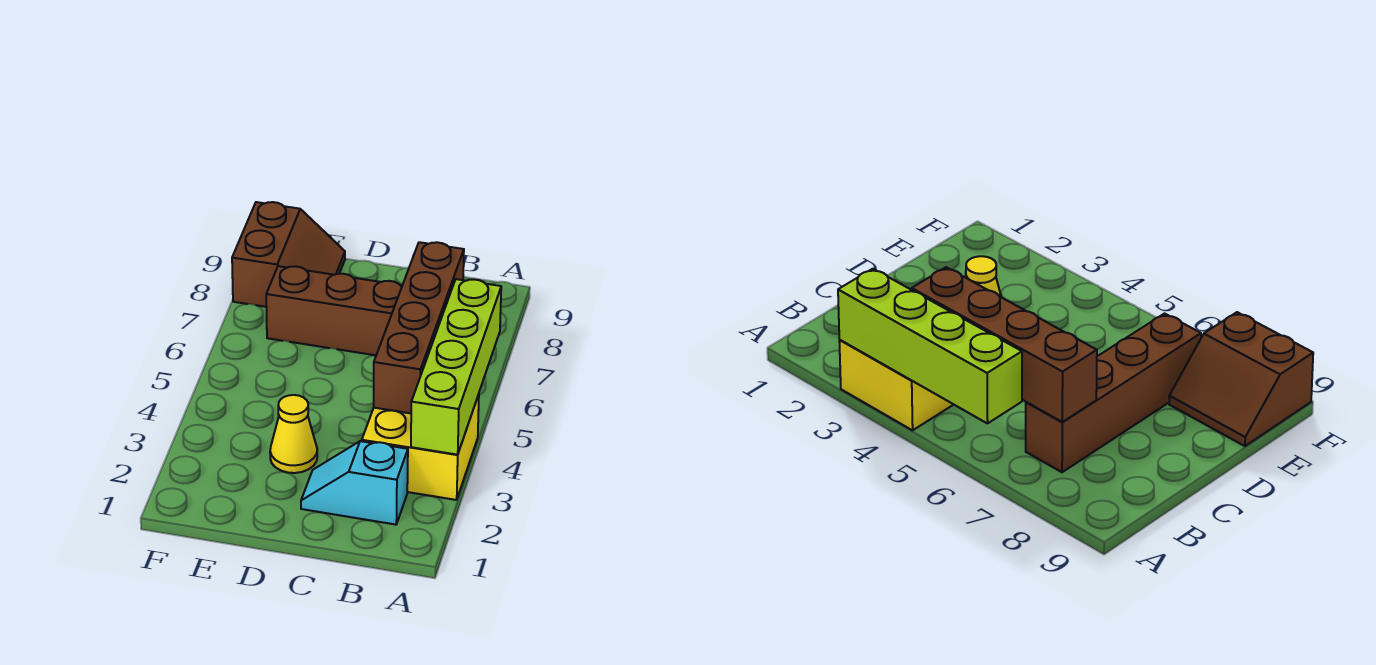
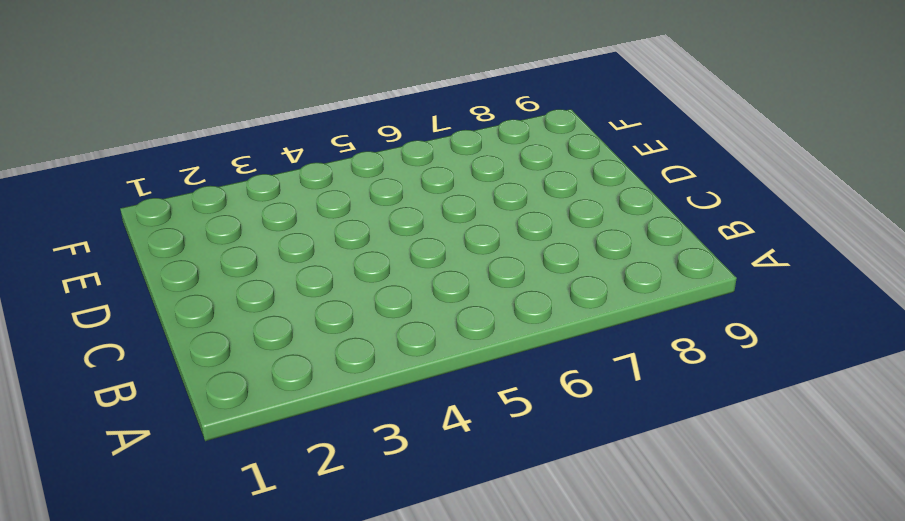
none -> yellow 2x2 brick [362,394,479,500]
none -> cyan 1x2 slope [301,441,408,525]

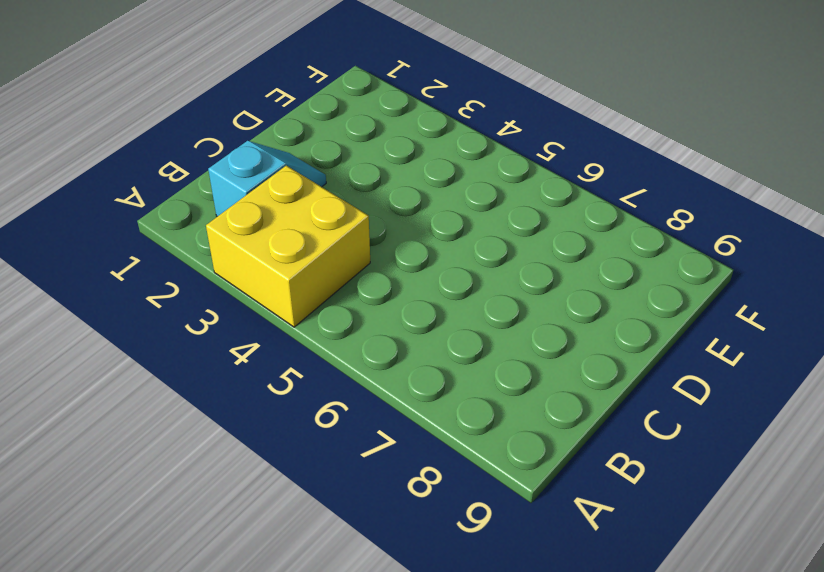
none -> brown 1x4 brick [266,266,402,355]
none -> yellow 1x1 cone [270,395,317,473]

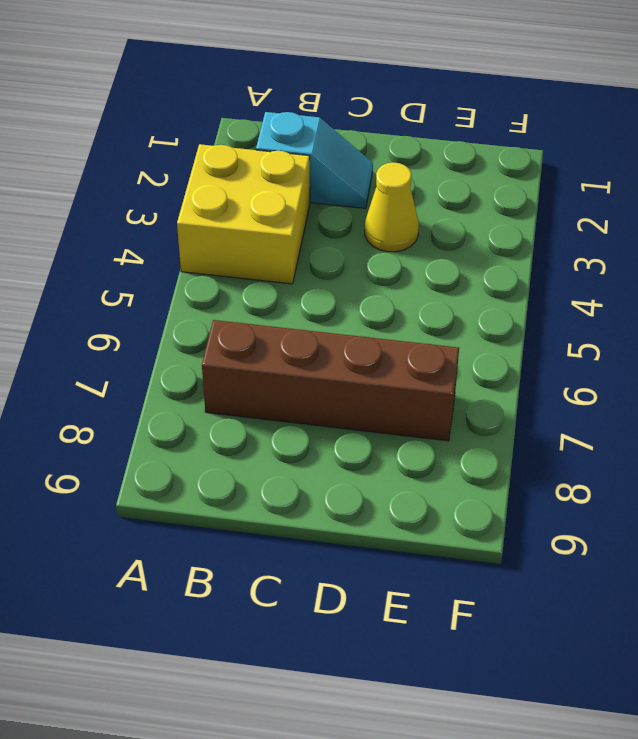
none -> brown 2x2 slope [232,202,345,307]
none -> lime 1x4 brick [411,279,501,455]

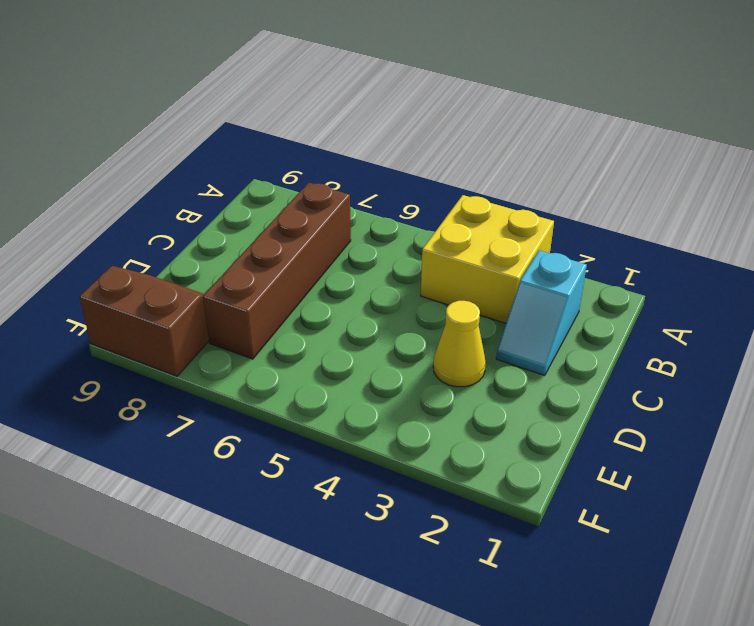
none -> lime 1x4 brick [411,279,501,455]
none -> brown 1x4 brick [374,242,464,413]

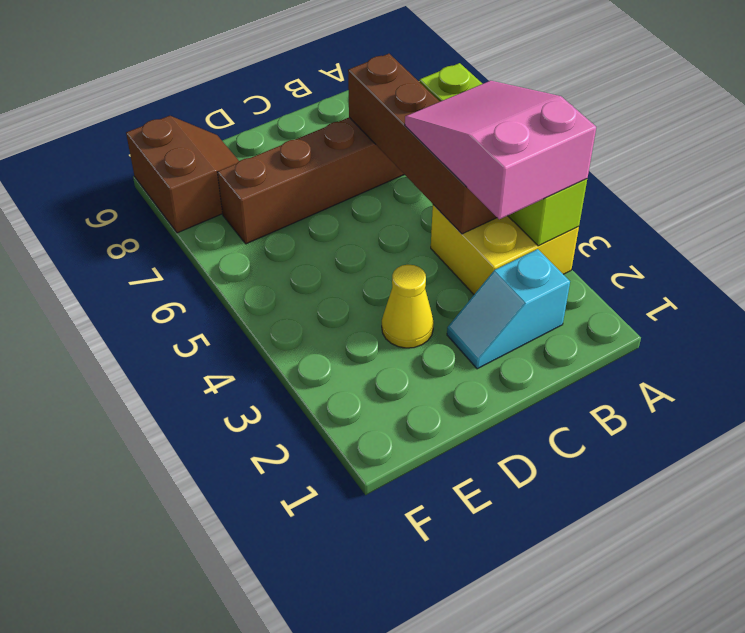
pink 2x3 slope [405,81,596,219] -> none

